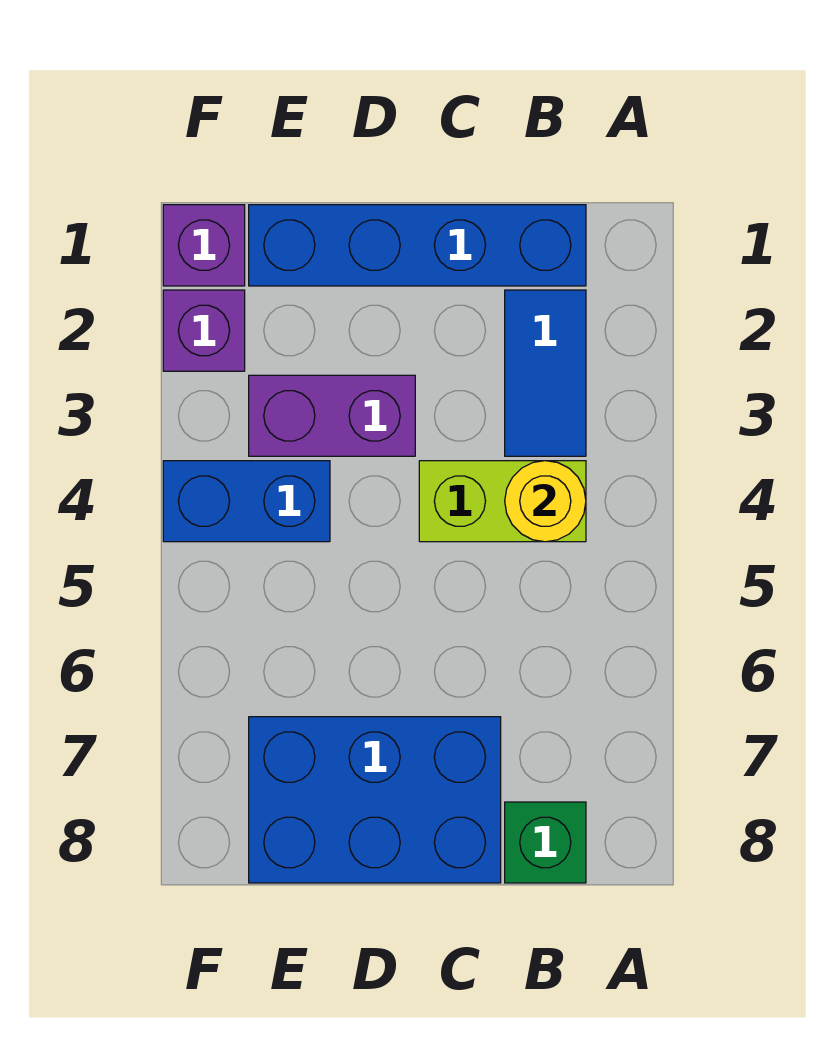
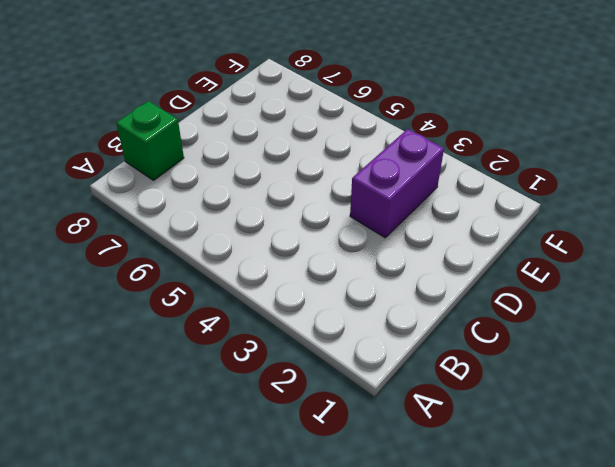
none -> blue 1x4 brick [249,205,586,286]
none -> blue 1x2 tile [505,290,586,456]

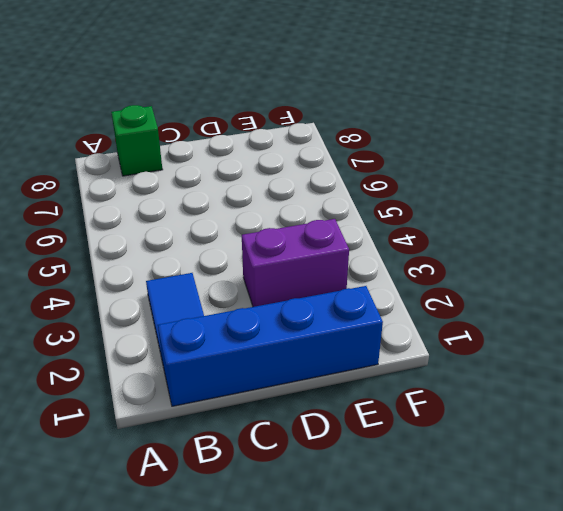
none -> lime 1x2 brick [419,461,586,542]
none -> blue 2x3 brick [249,717,501,883]

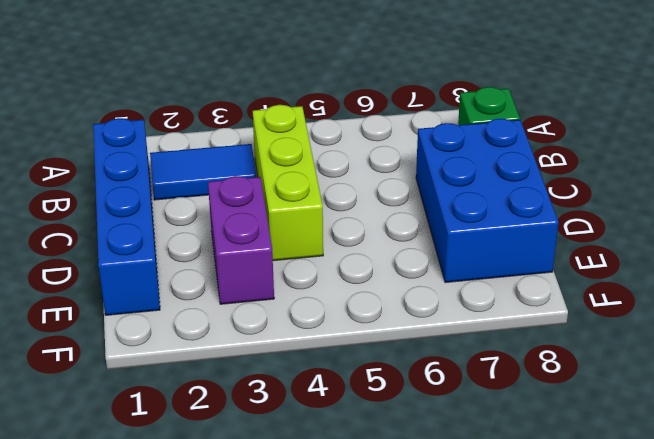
lime 1x3 brick [253,105,323,261] -> lime 1x2 brick [419,461,586,542]
none -> blue 1x2 brick [163,461,330,542]
none -> purple 1x1 brick [163,205,245,286]

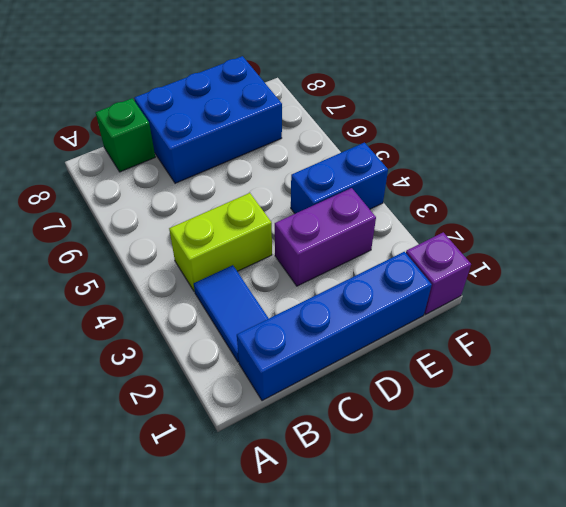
none -> purple 1x1 brick [163,290,245,371]
none -> yellow 1x1 round brick [505,461,586,542]

